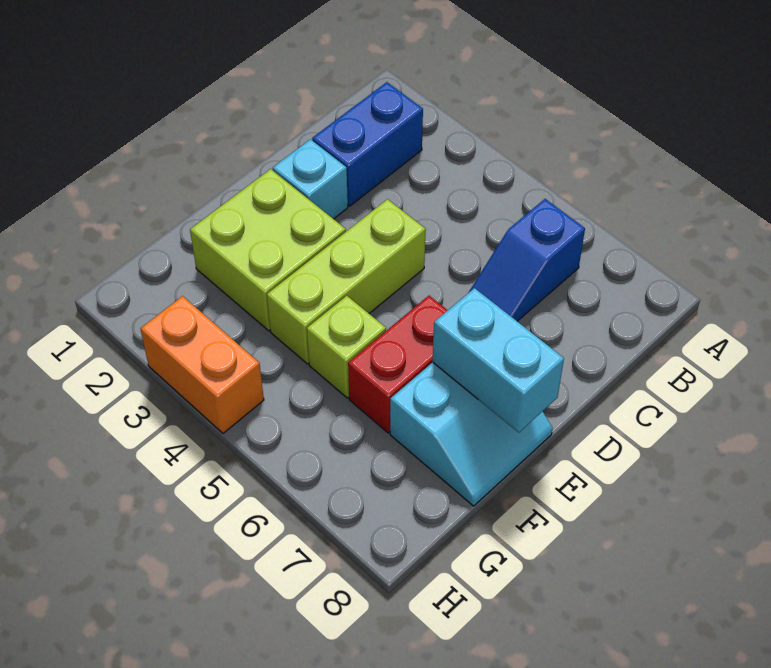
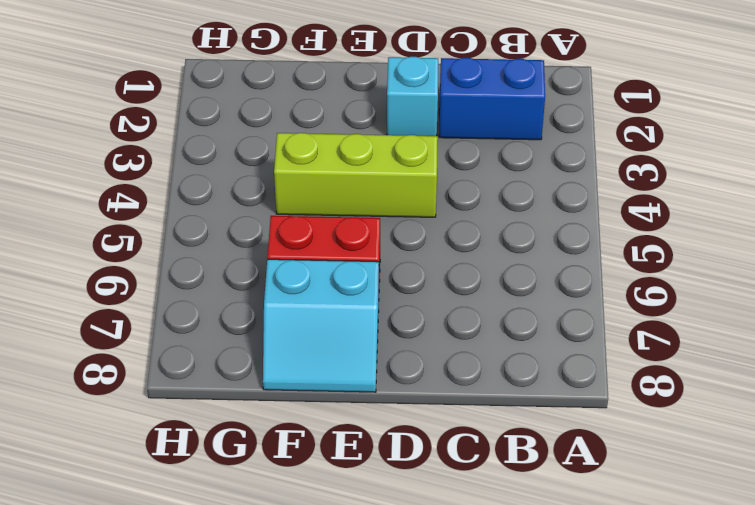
none -> blue 1x2 slope [468,199,585,321]
none -> lime 2x2 brick [190,169,346,331]

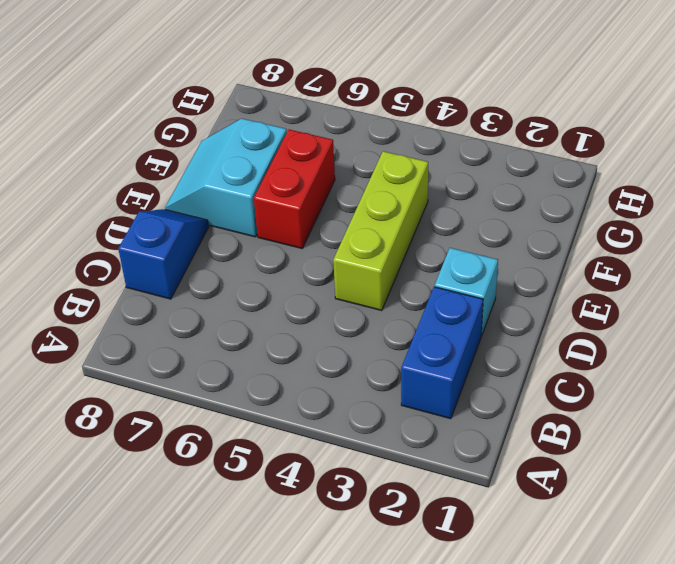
blue 1x2 slope [118,209,209,299] -> blue 1x2 slope moved to [468,199,585,321]
none -> lime 2x2 brick [190,169,346,331]
none -> lime 1x1 brick [307,296,386,398]

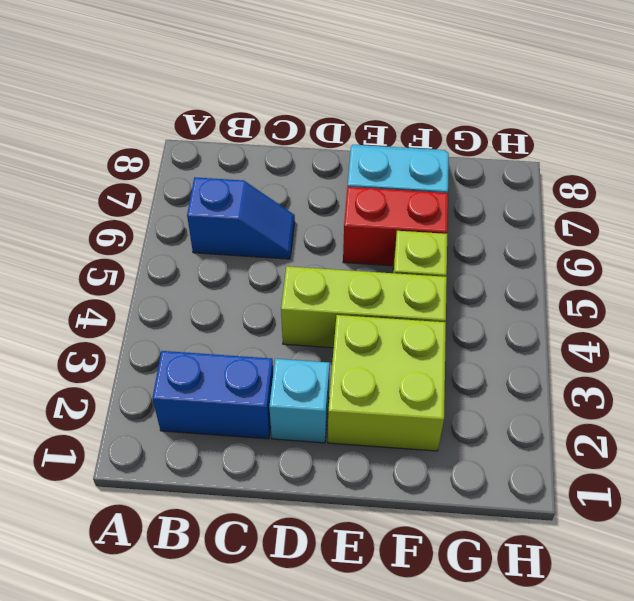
none -> orange 1x2 brick [140,296,264,433]
none -> cyan 1x2 brick [432,288,564,433]

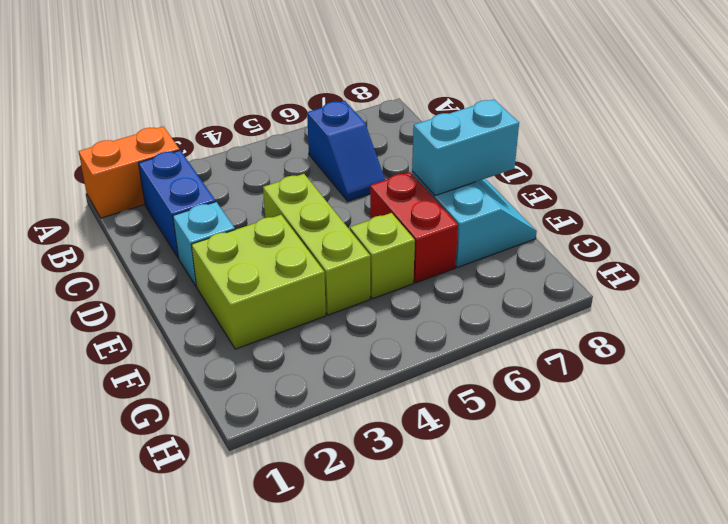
orange 1x2 brick [79,126,180,218] -> orange 1x2 brick moved to [140,296,264,433]

